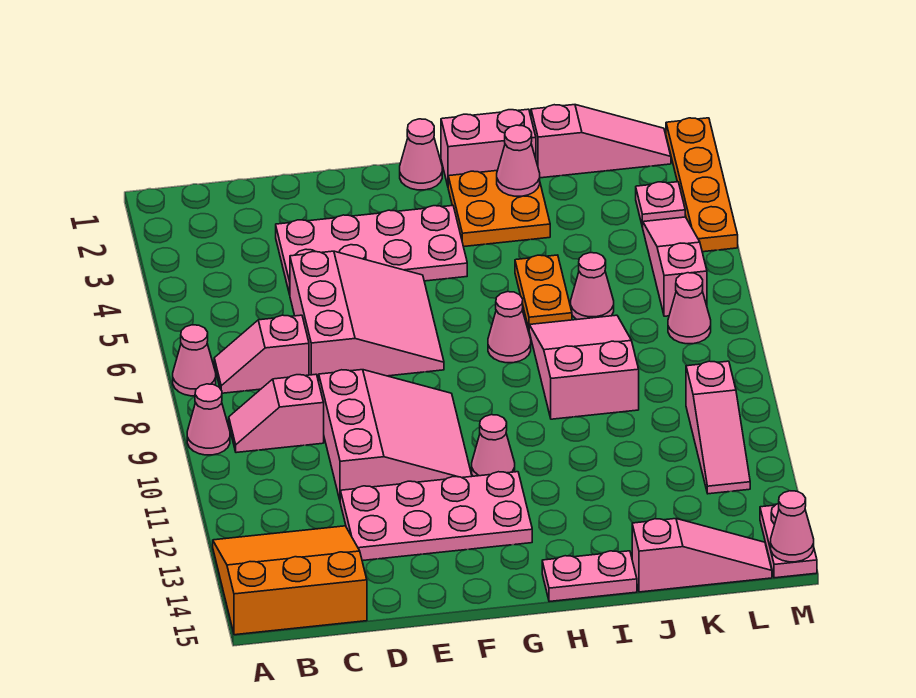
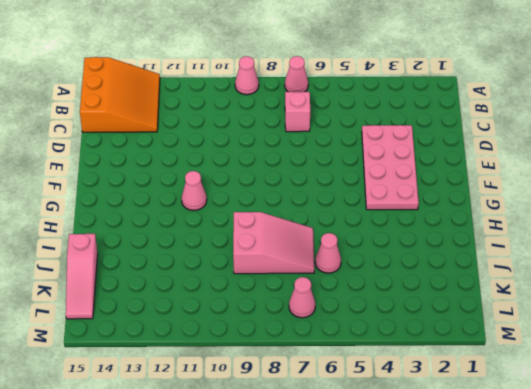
none -> pink 1x2 slope [229,374,324,453]
none -> pink 3x3 slope [290,251,444,382]
none -> pink 3x3 slope [319,370,472,500]

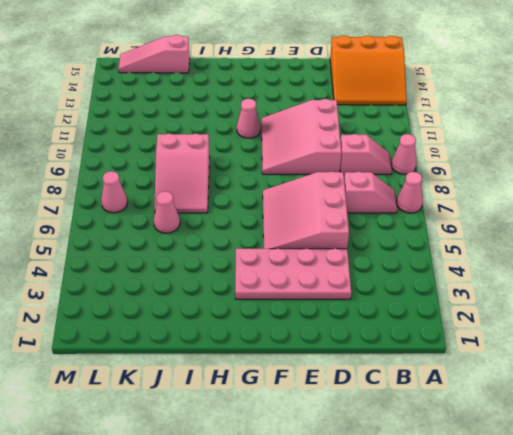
none -> pink 2x4 plate [340,472,532,561]
none -> pink 1x1 cone [400,119,442,190]
none -> pink 1x2 brick [441,109,536,186]

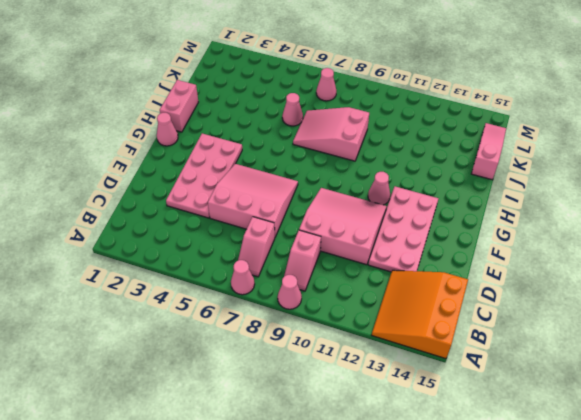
none -> orange 2x2 plate [448,171,550,247]
none -> pink 1x1 cone [488,292,531,363]
none -> pink 1x2 plate [542,551,637,602]

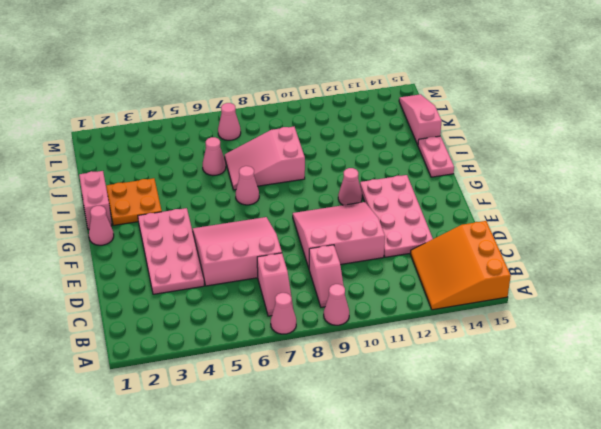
none -> orange 1x2 plate [515,255,572,328]
none -> pink 1x3 slope [531,105,671,178]
none -> pink 1x1 plate [636,182,685,227]

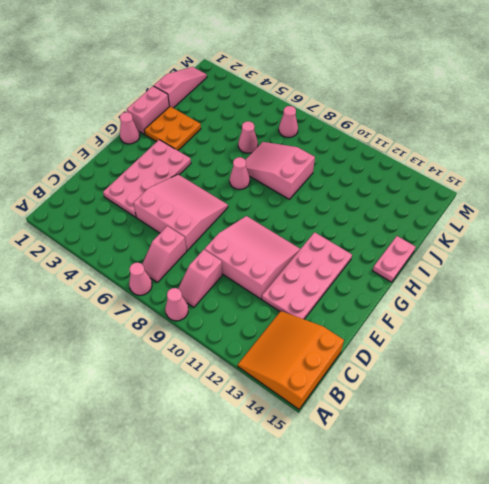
none -> pink 1x1 cone [472,415,515,476]
none -> orange 1x2 plate [515,255,572,328]
none -> pink 1x3 slope [632,519,772,592]

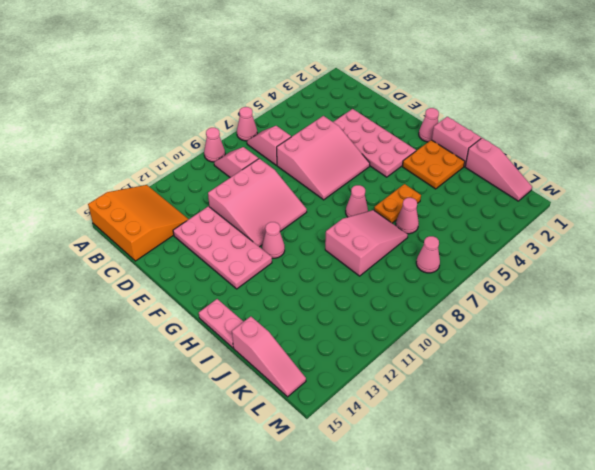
none -> pink 1x1 plate [636,182,685,227]
none -> pink 1x3 slope [643,217,707,316]
none -> pink 1x3 slope [686,361,750,494]

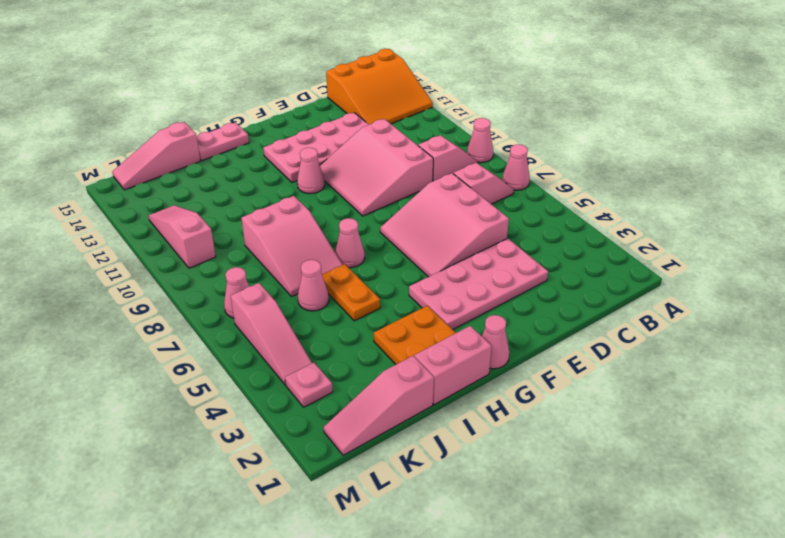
none -> orange 1x4 plate [666,118,738,252]
none -> pink 1x2 plate [760,504,817,578]
none -> pink 1x1 cone [497,125,540,196]

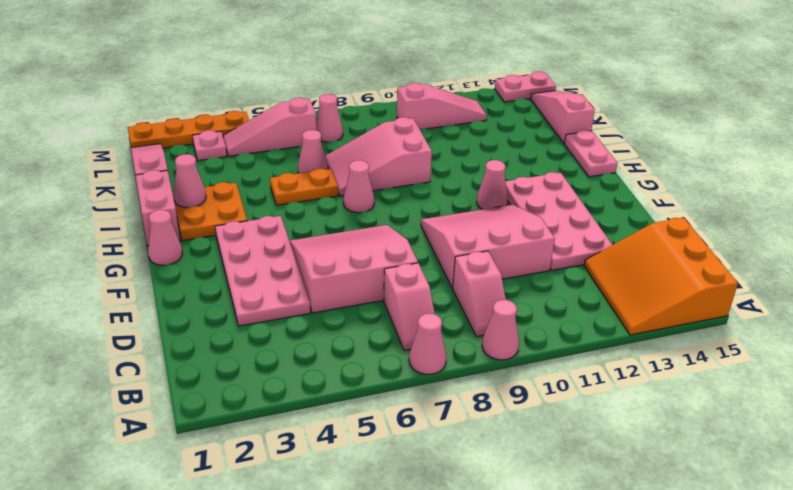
none -> pink 1x1 cone [771,491,814,562]

